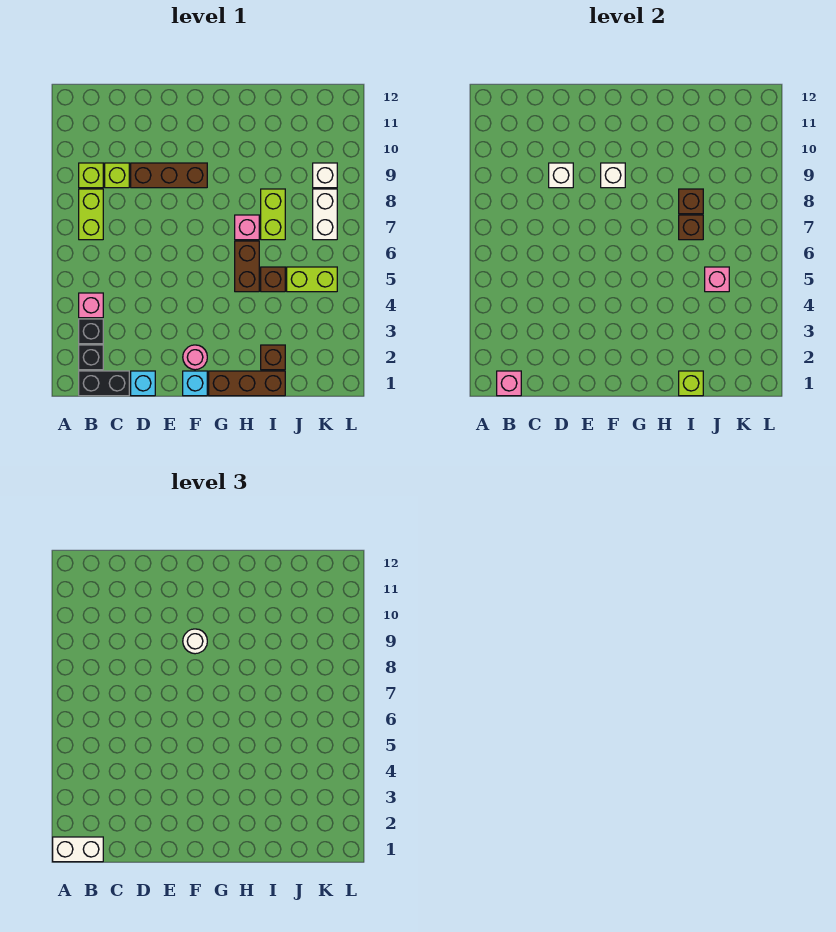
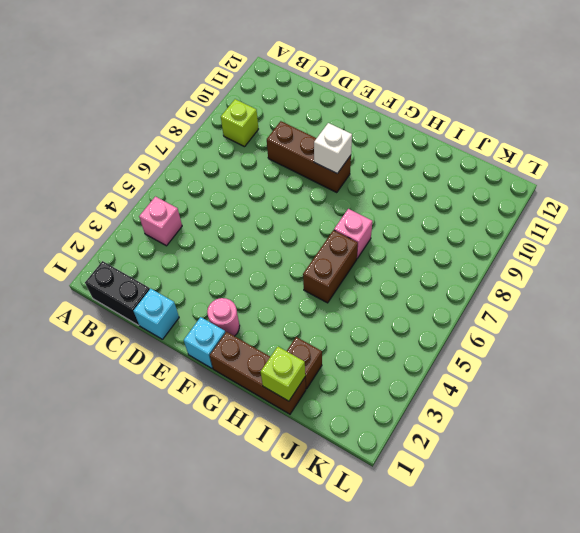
none -> black 1x1 brick [79,345,103,370]
none -> black 1x1 brick [79,319,103,344]
none -> lime 1x2 brick [79,189,103,240]

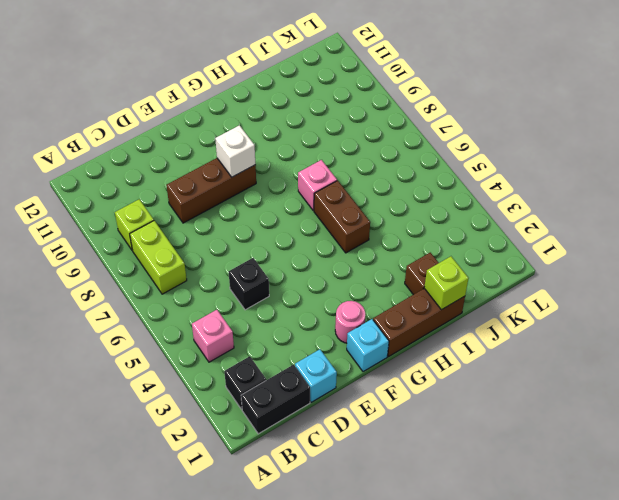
black 1x1 brick [229,258,269,310] -> black 1x1 brick moved to [79,319,103,344]
none -> lime 1x1 brick [105,163,129,188]
none -> brown 1x1 brick [261,267,285,292]
none -> lime 1x2 brick [261,189,285,240]

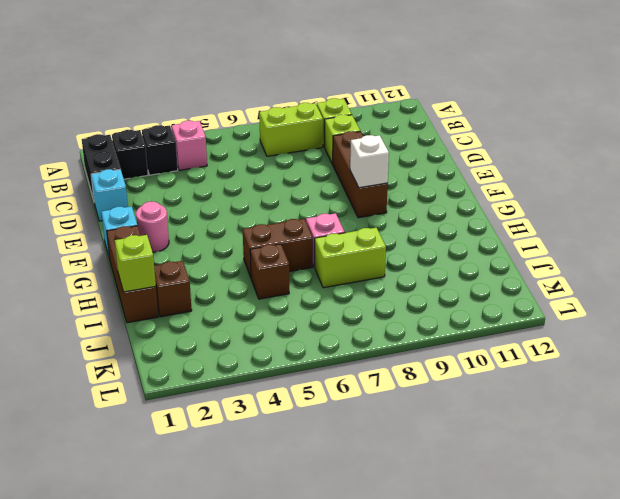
none -> lime 1x2 brick [287,267,337,292]
none -> white 1x2 brick [313,189,337,240]
none -> white 1x1 brick [313,163,337,188]

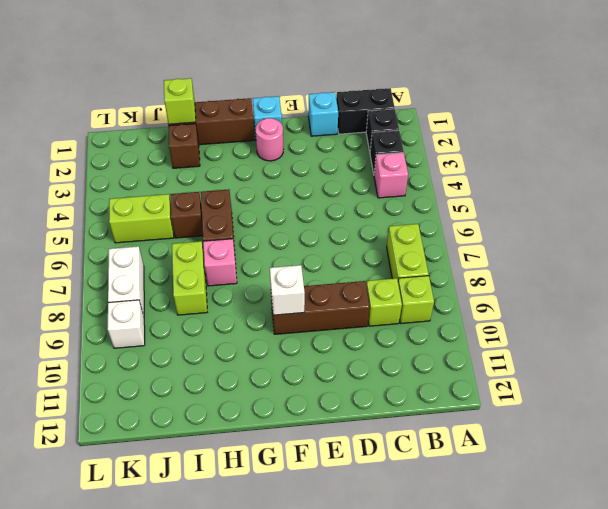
none -> pink 1x1 brick [497,371,521,396]
none -> white 1x1 brick [549,163,573,188]
none -> brown 1x1 brick [679,215,703,240]

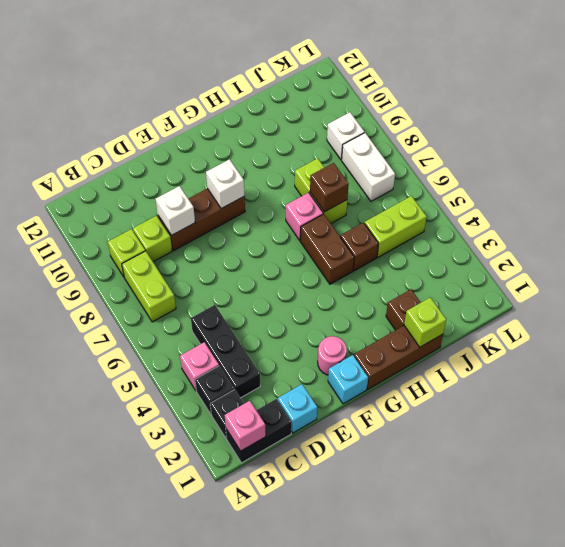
black 1x3 brick [191,305,260,398] -> none
none -> brown 1x1 brick [679,189,703,214]
none -> pink 1x1 brick [705,267,729,292]
none -> white 1x2 brick [53,837,103,862]

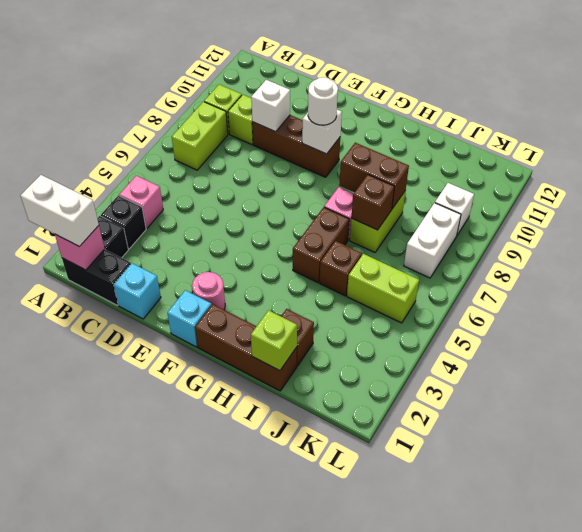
brown 1x2 brick [339,143,409,209] -> brown 1x1 brick [679,189,703,214]
none -> pink 1x1 brick [705,267,729,292]

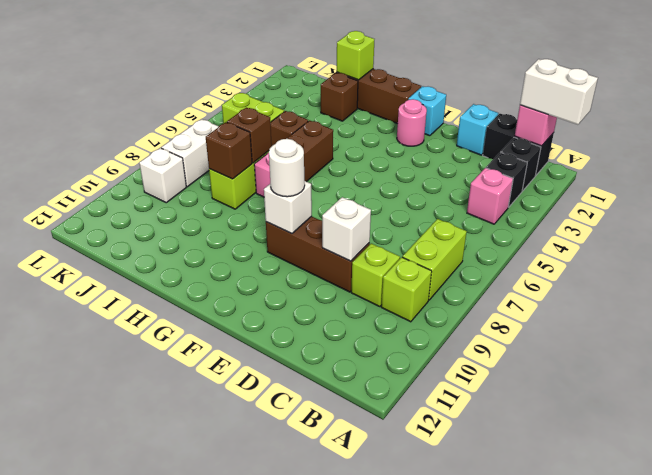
none -> pink 1x1 brick [705,267,729,292]

